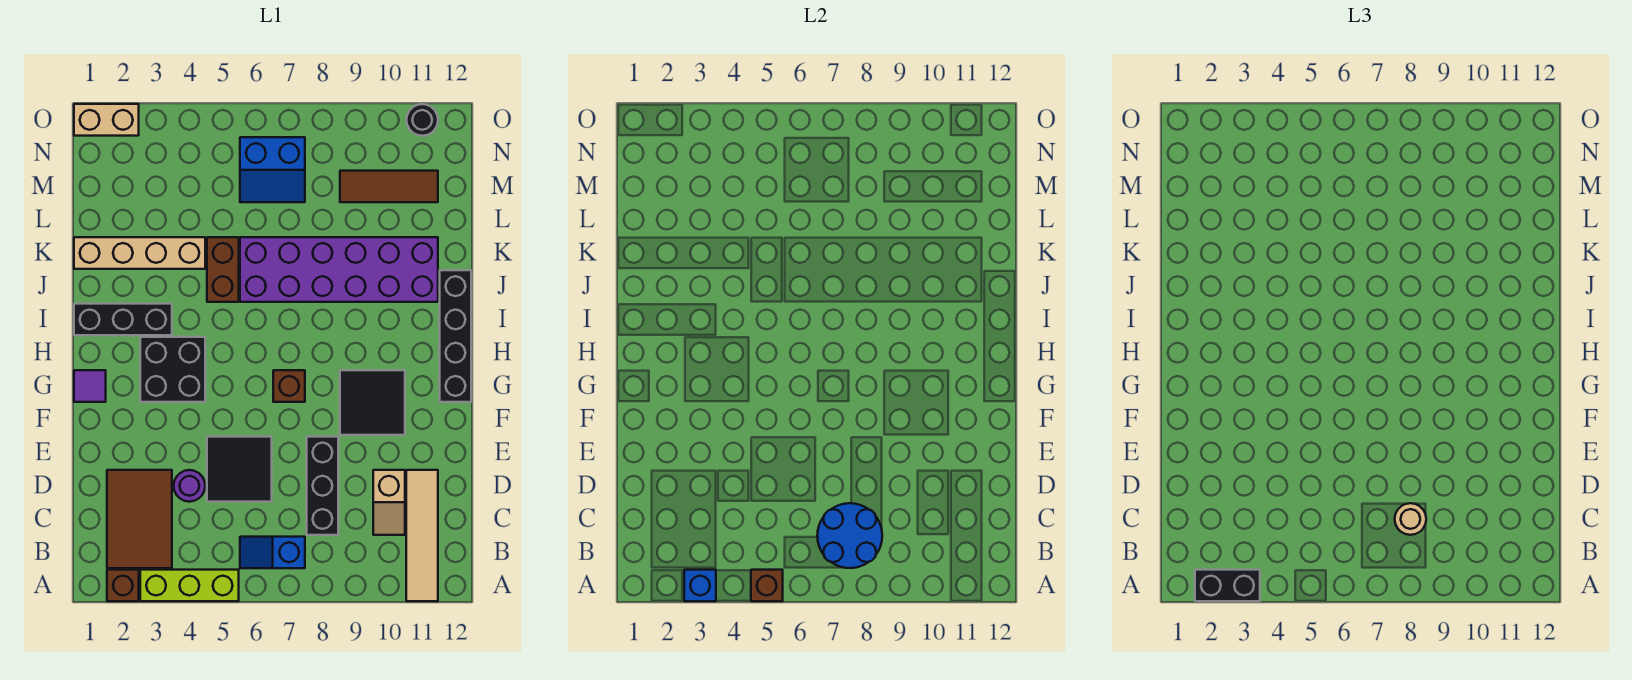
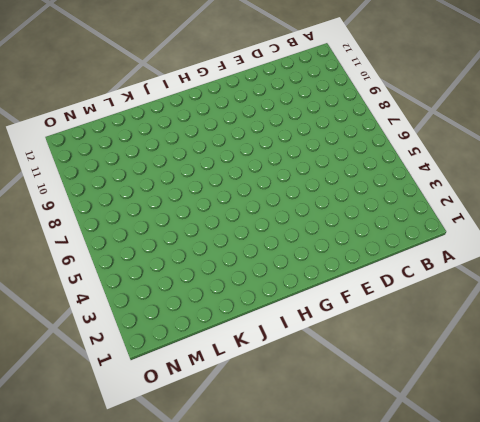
none -> brown 1x1 brick [107,570,139,601]
none -> lime 1x3 brick [140,570,239,601]
none -> tan 1x4 tile [406,470,438,601]

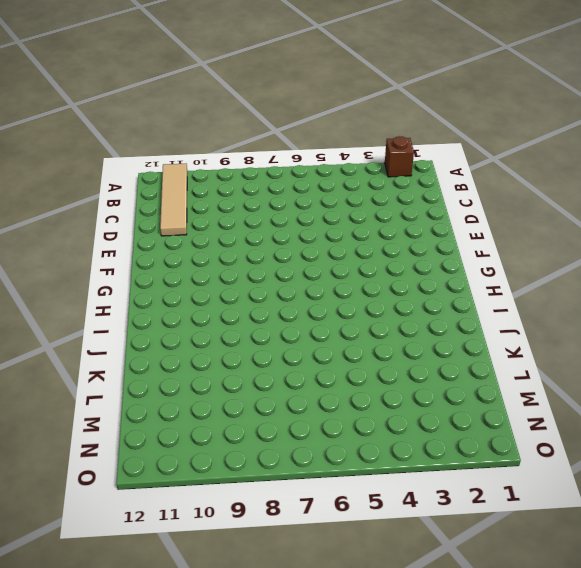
none -> lime 1x3 brick [140,570,239,601]
none -> brown 2x3 tile [107,470,172,568]
none -> blue 1x2 slope [240,537,305,568]

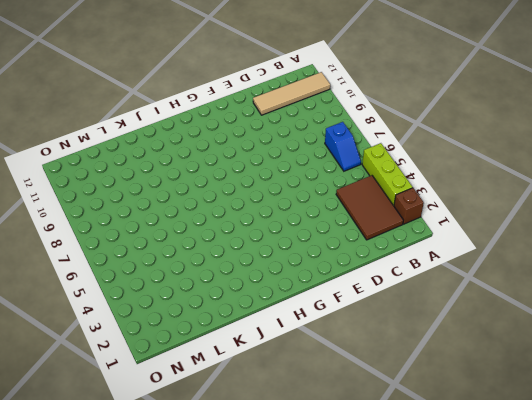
brown 2x3 tile [336,175,403,240] -> brown 2x3 tile turned to [107,470,172,568]
none -> black 1x3 brick [307,437,338,535]
none -> tan 1x2 slope [373,470,405,535]
none -> purple 1x1 round brick [174,470,205,502]

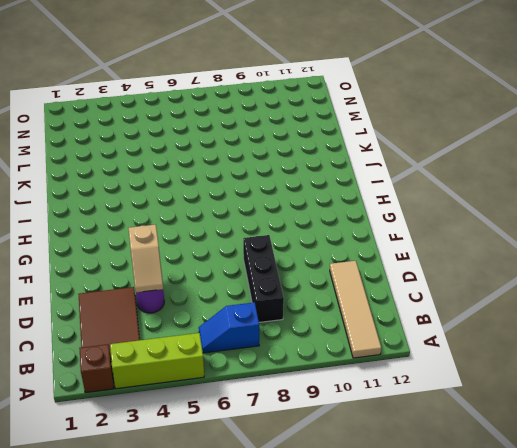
tan 1x2 slope [129,225,163,292] -> tan 1x2 slope moved to [373,470,405,535]
none -> black 2x2 tile [207,437,272,502]
none -> black 2x2 tile [340,370,405,435]
none -> purple 1x1 tile [74,370,106,402]

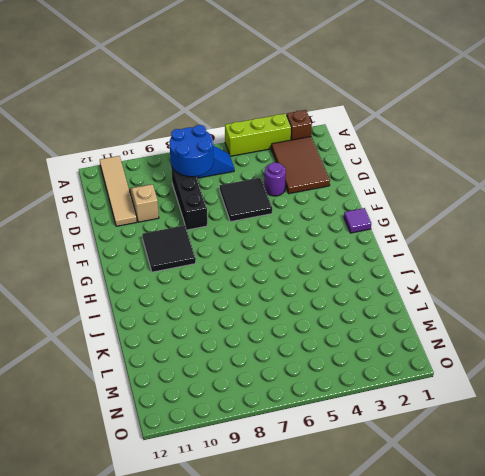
none -> black 2x2 brick [140,337,205,402]
none -> brown 1x1 brick [273,370,305,402]
none -> black 1x4 brick [440,270,471,402]

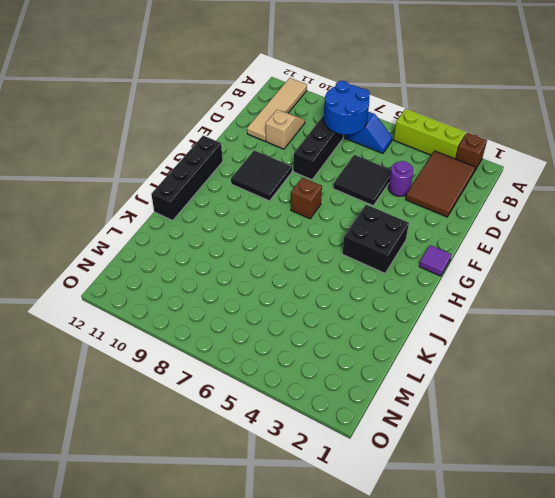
none -> black 1x3 brick [74,304,172,335]
none -> brown 1x2 brick [207,237,239,302]
none -> purple 2x6 brick [240,237,438,302]

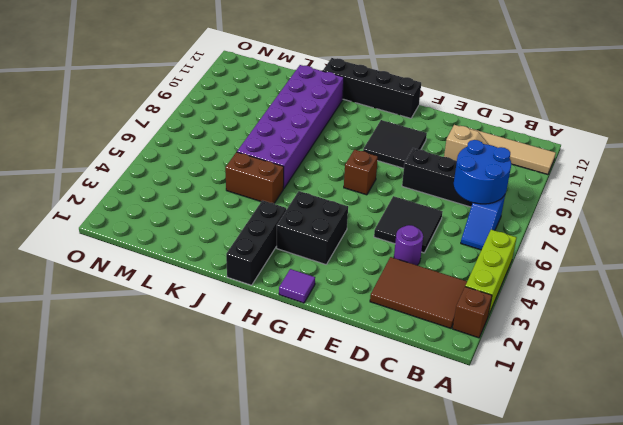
none -> tan 1x4 brick [74,237,205,269]
none -> blue 2x2 slope [240,137,305,202]
none -> brown 1x3 tile [340,171,438,202]

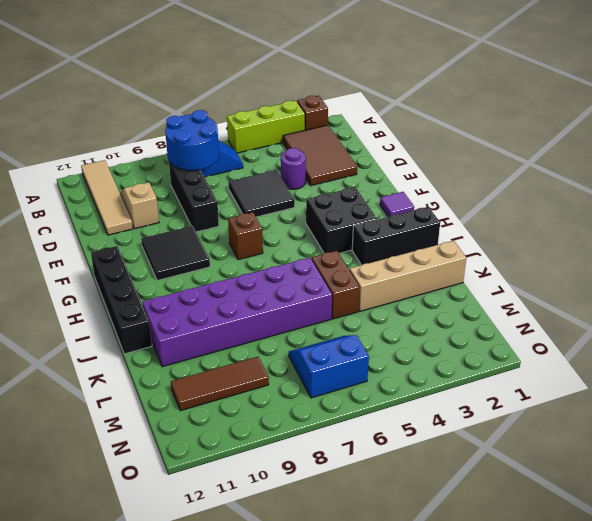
none -> tan 1x2 brick [74,104,139,136]
none -> black 1x1 round brick [407,104,438,136]
none -> blue 1x1 brick [684,570,716,601]

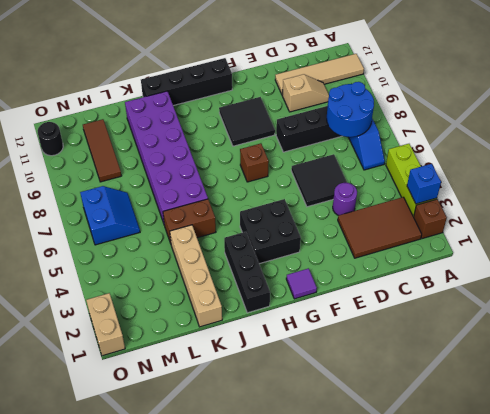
none -> brown 1x1 brick [751,570,783,601]
none -> black 1x2 brick [1195,570,1260,601]
none -> tan 1x1 round brick [1395,503,1426,535]

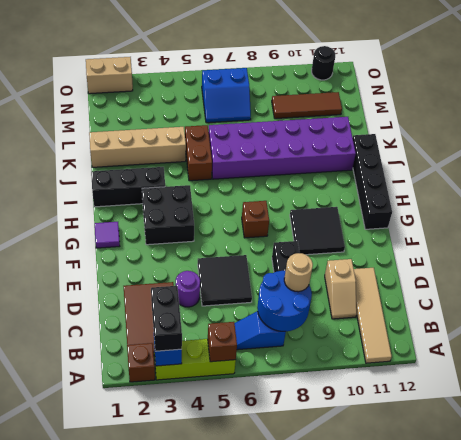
black 1x2 brick [151,286,182,351] -> black 1x2 brick turned to [1195,570,1260,601]

